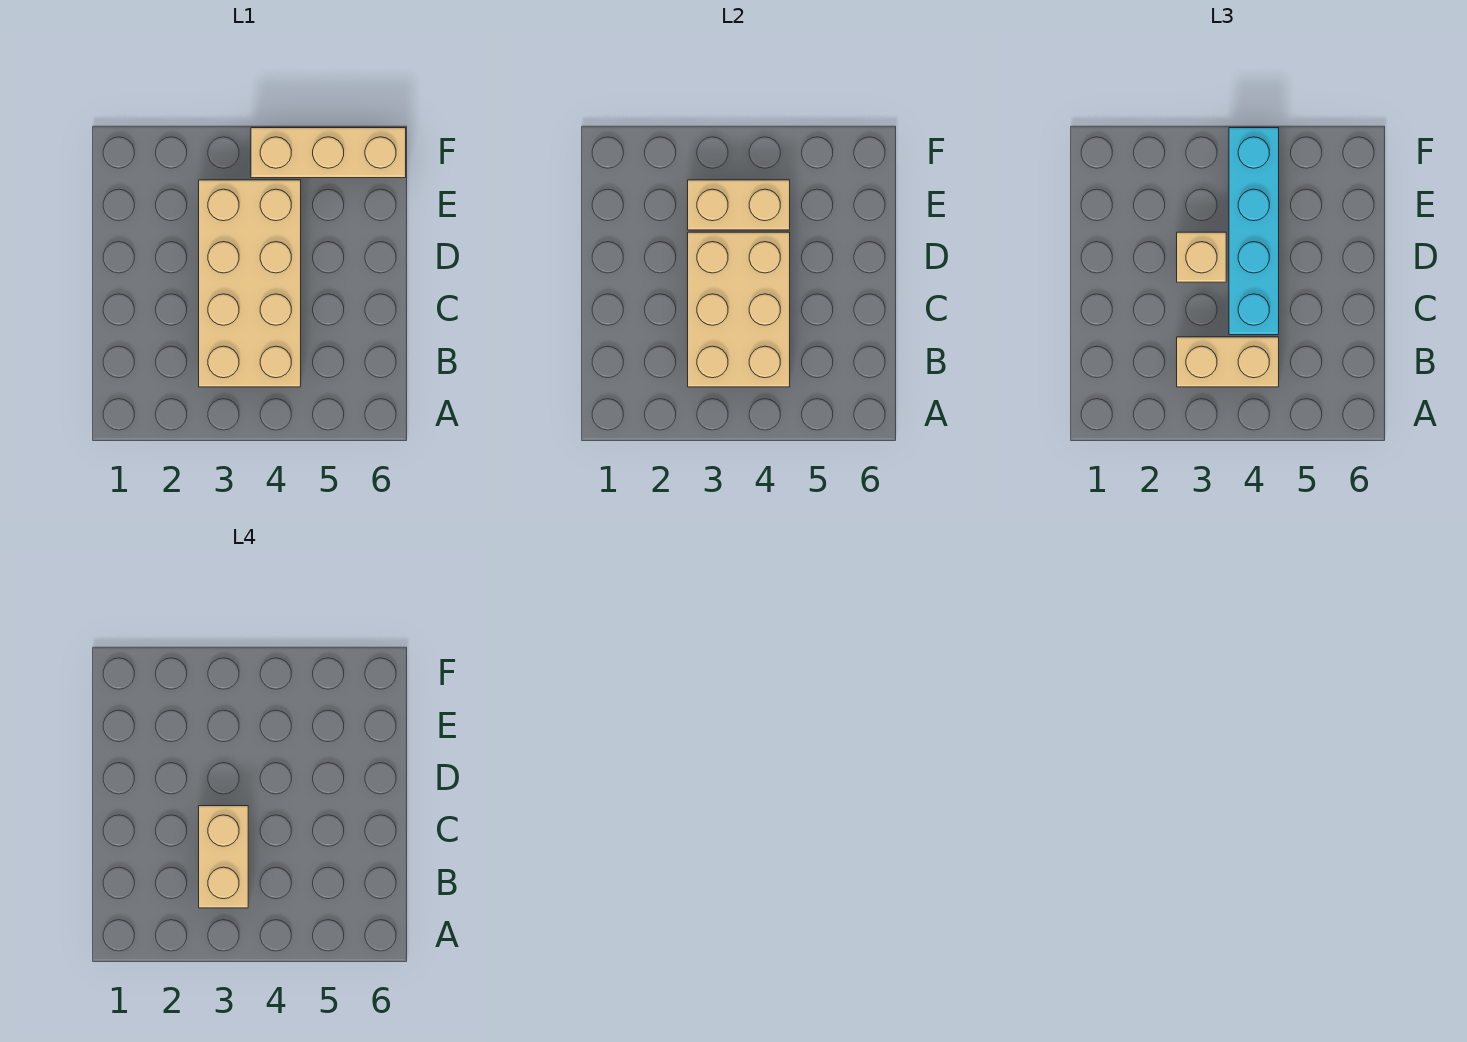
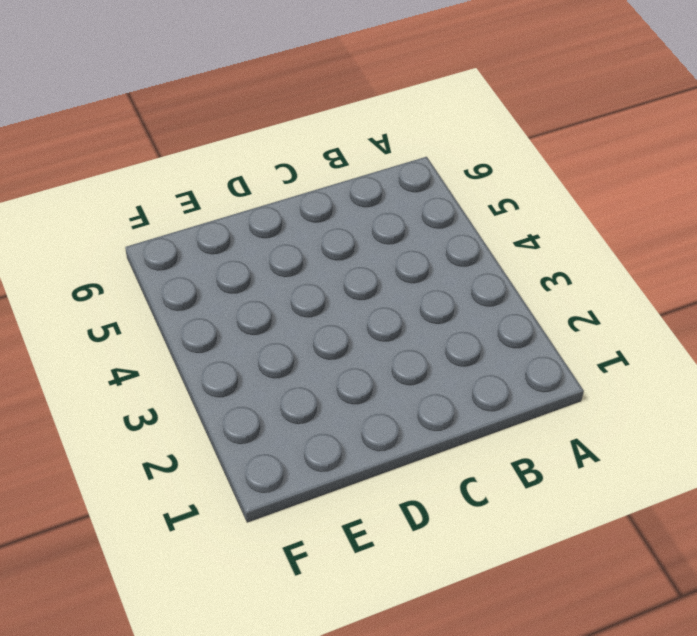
none -> tan 2x4 brick [199,180,301,387]
none -> tan 1x3 brick [251,128,406,178]

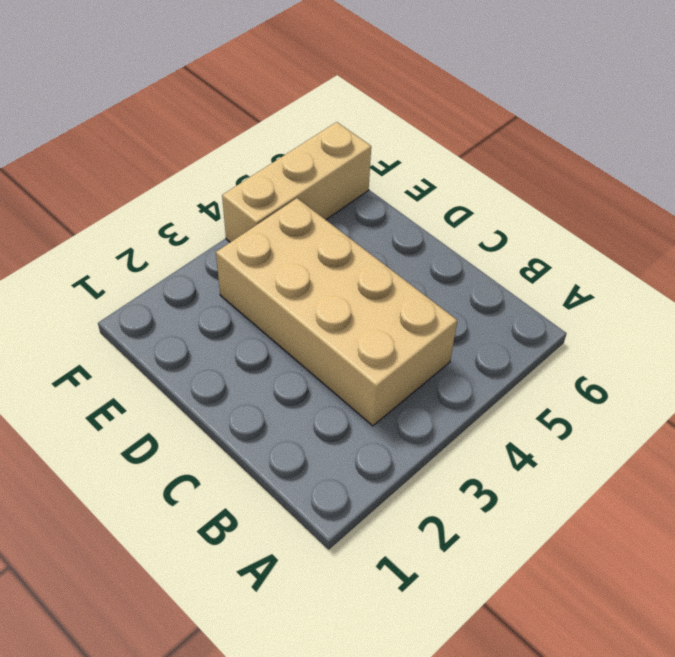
none -> tan 2x3 brick [688,232,790,387]
none -> tan 1x2 brick [688,180,790,230]

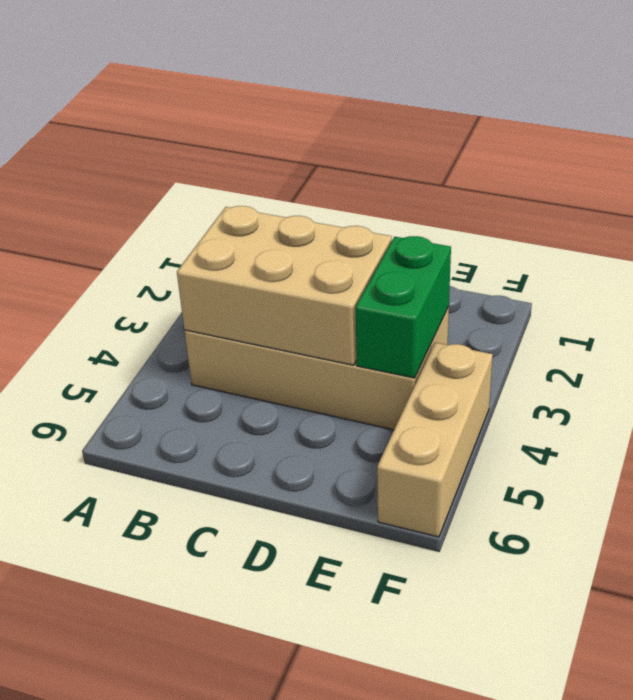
green 1x2 brick [356,236,451,378] -> tan 1x2 brick [688,180,790,230]
none -> tan 1x2 brick [1177,337,1279,387]
none -> cyan 1x4 brick [1229,128,1279,335]

